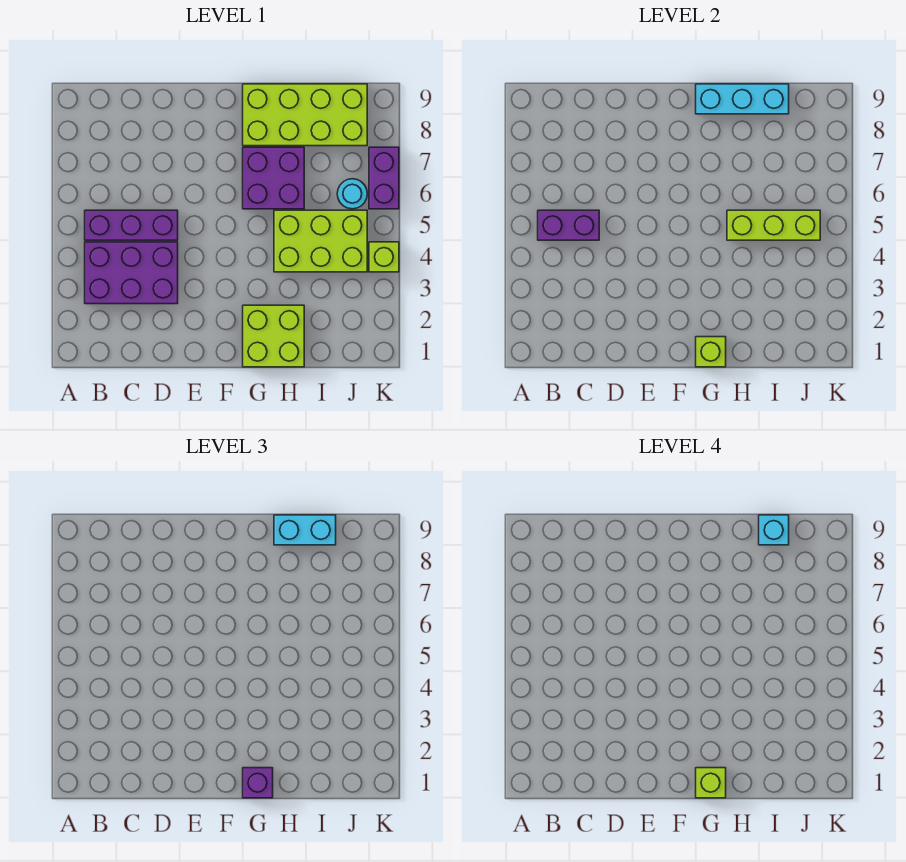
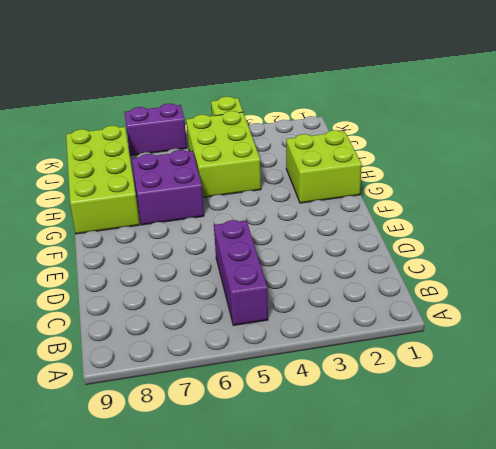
none -> purple 2x3 brick [85,242,178,304]
none -> cyan 1x1 round brick [337,179,367,209]
none -> purple 1x2 brick [538,210,599,240]

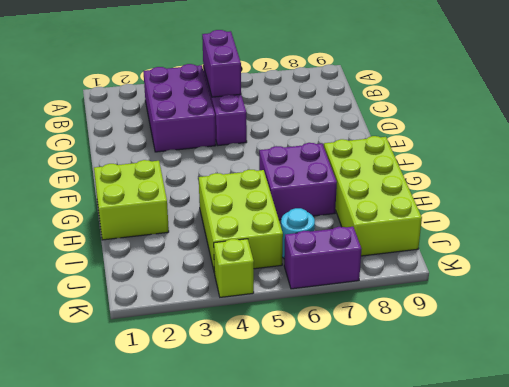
none -> lime 1x1 brick [696,337,726,367]
none -> cyan 1x3 brick [696,84,789,114]
none -> lime 1x3 brick [727,210,820,240]

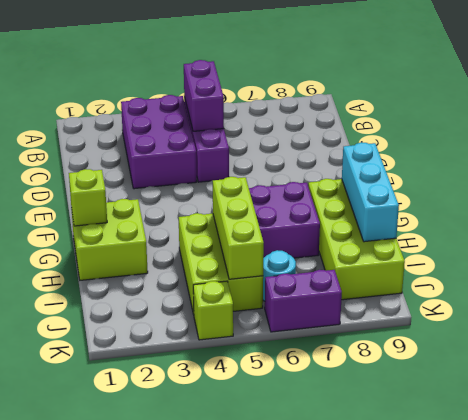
none -> purple 1x1 brick [243,768,273,798]
none -> cyan 1x2 brick [274,515,336,545]
none -> lime 1x1 brick [696,768,726,798]

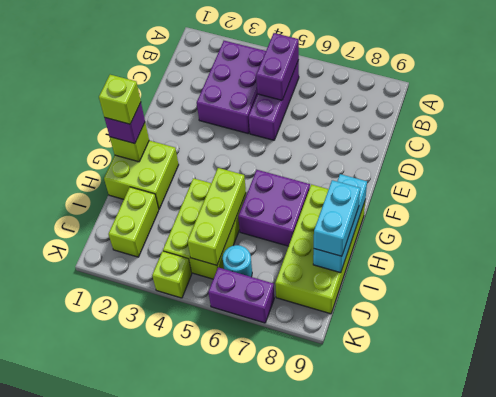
lime 1x2 brick [109,187,159,257] -> none
none -> cyan 1x1 brick [759,515,789,545]

